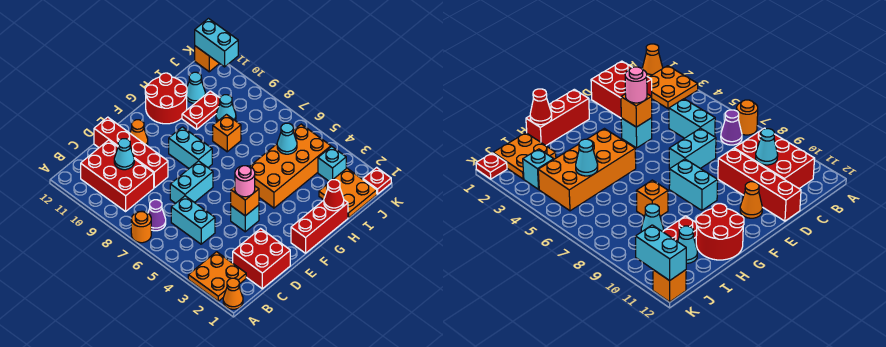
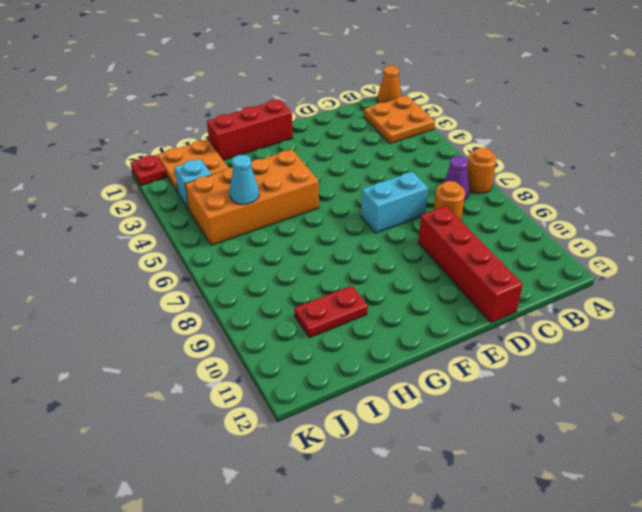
orange 1x1 round brick [434,181,465,220] -> none
none -> red 2x3 brick [81,140,154,211]
none -> red 2x2 brick [233,229,290,289]
none -> cyan 1x2 brick [171,196,215,244]

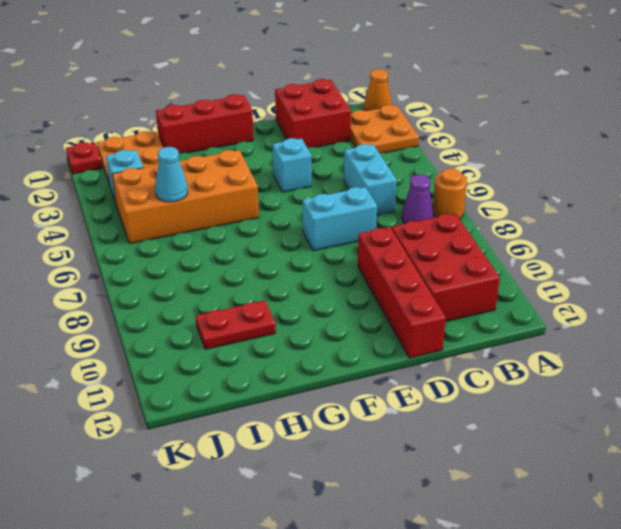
none -> orange 1x1 cone [130,120,148,145]
none -> cyan 1x2 brick [169,127,212,168]
none -> red 2x2 round brick [145,73,187,124]

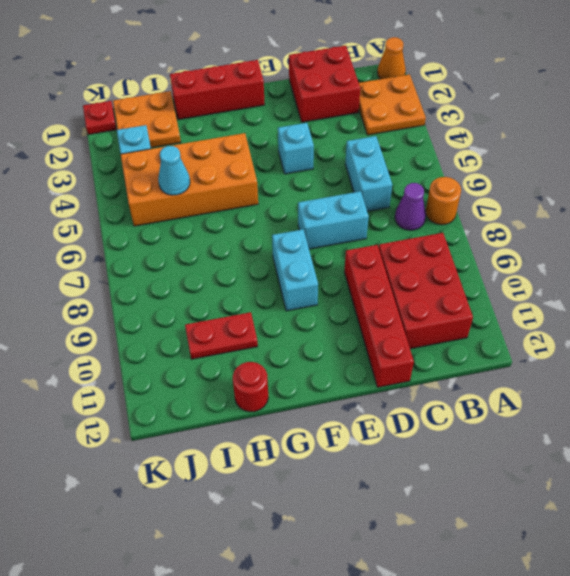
red 1x1 round brick [233,362,268,412] -> red 2x2 round brick [145,73,187,124]
none -> orange 1x1 cone [130,120,148,145]
none -> orange 1x1 brick [213,115,241,152]
none -> cyan 1x1 cone [216,95,236,122]

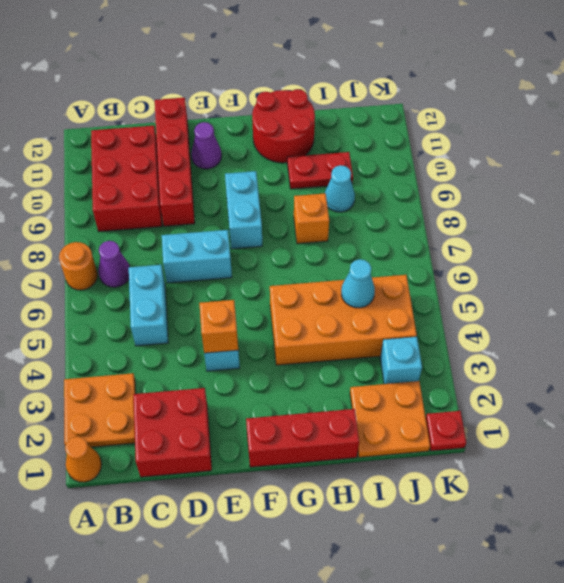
purple 1x1 cone [191,122,222,169] -> orange 1x1 cone [130,120,148,145]
none -> cyan 1x1 cone [187,72,205,103]
none -> orange 1x1 brick [195,46,220,72]
none -> cyan 1x1 cone [114,139,134,170]

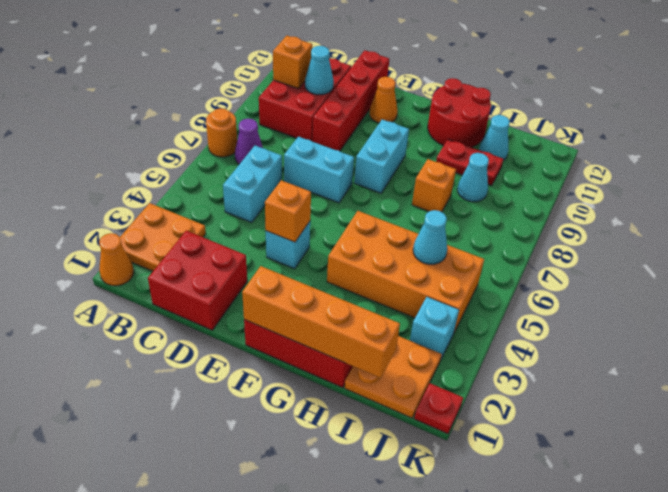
orange 1x1 brick [273,36,312,89] -> orange 1x1 brick moved to [195,46,220,72]
orange 1x4 brick [242,266,400,378] -> red 1x1 cone [324,180,344,211]
none -> cyan 1x2 brick [195,19,238,67]
none -> pink 1x1 round brick [235,166,255,197]

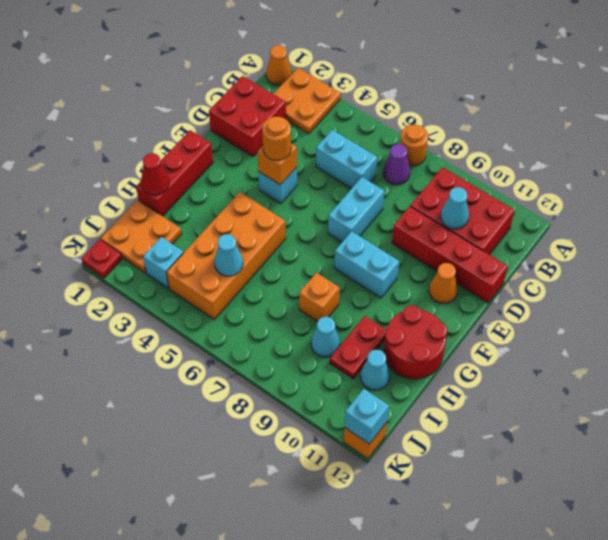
orange 1x1 round brick [262,117,291,160] -> pink 1x1 round brick [235,166,255,197]
cyan 1x1 brick [344,389,389,444] -> cyan 1x2 brick [195,19,238,67]

